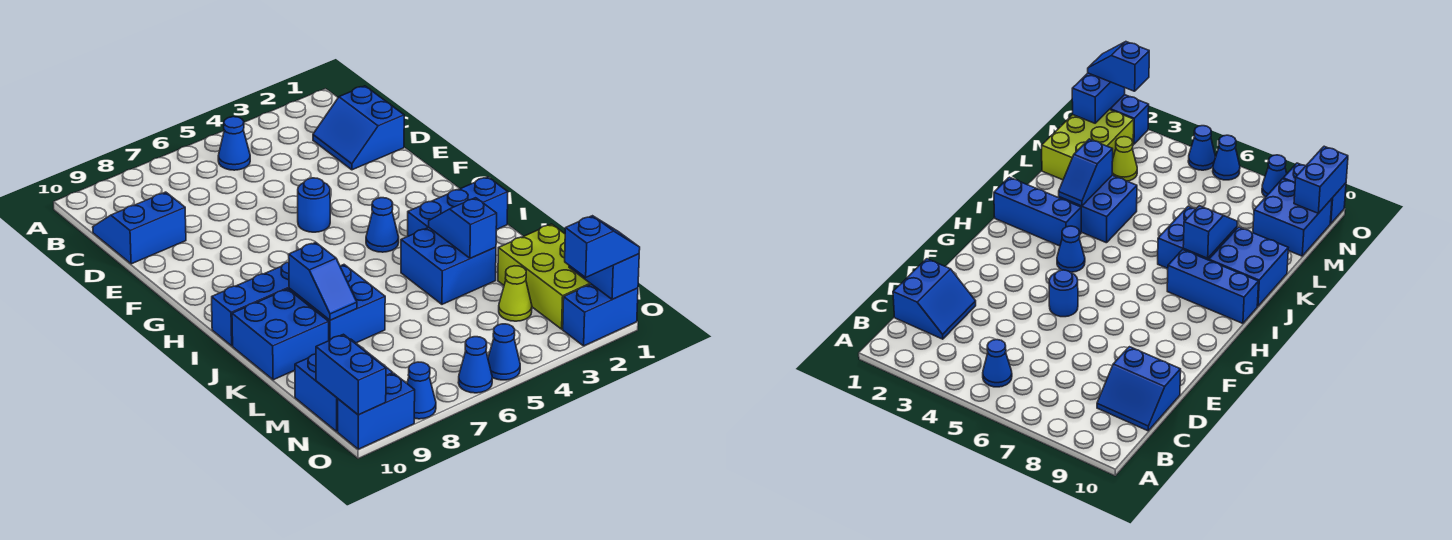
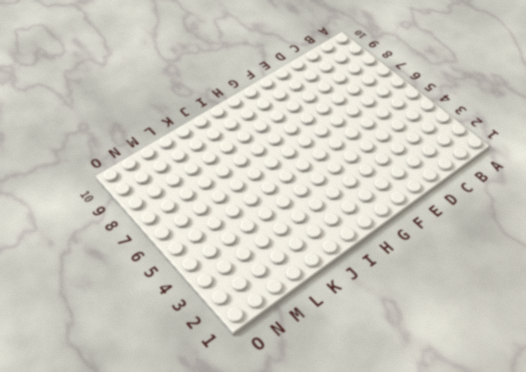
none -> blue 1x1 cone [218,117,250,170]
none -> blue 2x2 slope [313,86,404,170]
none -> blue 2x2 slope [93,192,186,264]

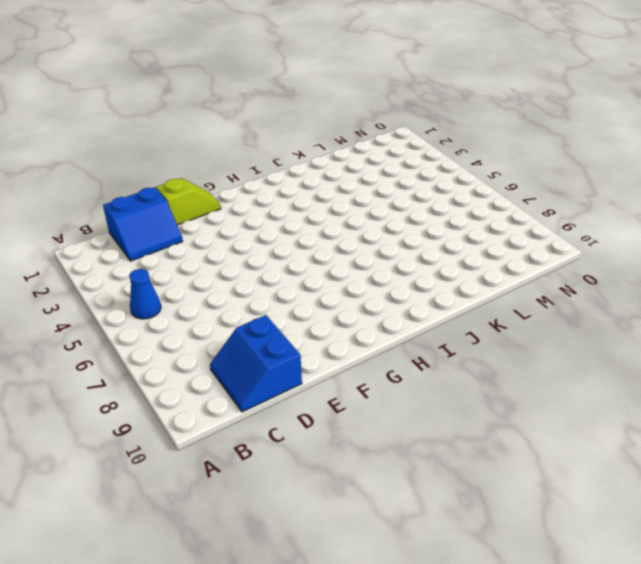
lime 1x2 slope [156,178,221,225] -> none
none -> blue 1x1 round brick [298,178,330,232]
none -> blue 1x1 cone [366,198,399,252]
none -> blue 1x3 brick [408,177,508,236]

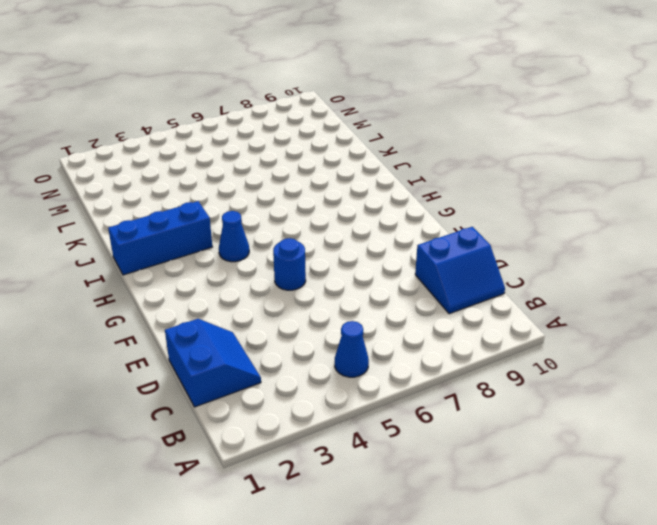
none -> blue 1x3 brick [212,262,289,346]
none -> blue 2x2 brick [401,227,496,304]
none -> blue 2x2 brick [289,265,385,343]

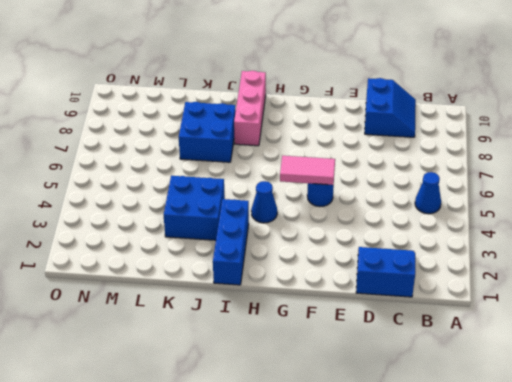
pink 1x2 tile [280,156,335,185] -> none
pink 1x3 brick [234,71,266,146] -> blue 1x3 brick [212,262,289,346]
none -> blue 2x2 brick [232,289,329,380]
none -> lime 2x3 brick [498,224,591,329]
none -> lime 1x1 cone [499,266,532,321]

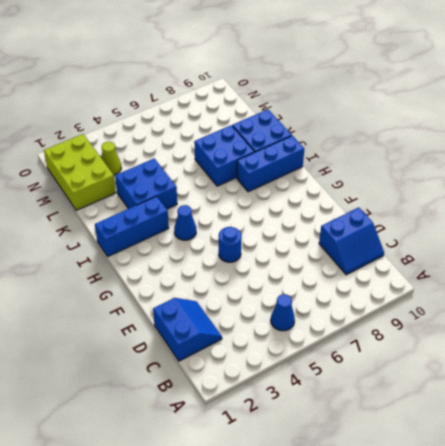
none -> blue 2x2 brick [295,339,393,431]
none -> blue 1x2 brick [563,284,638,346]
none -> blue 1x1 cone [488,324,520,380]

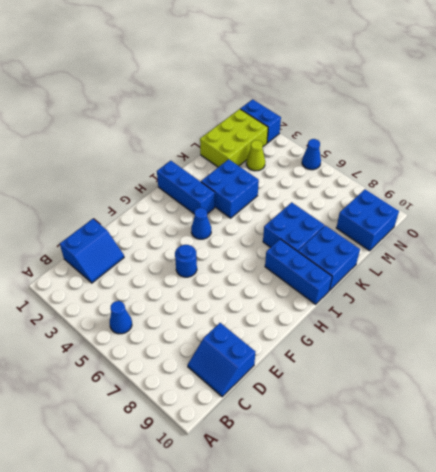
none -> blue 1x1 cone [458,337,492,393]
none -> blue 1x1 cone [407,362,436,419]
none -> blue 1x2 brick [338,373,415,449]

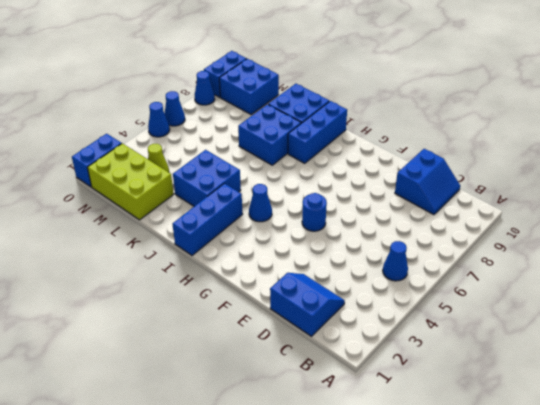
none -> blue 1x2 slope [429,198,497,258]
none -> blue 1x2 slope [289,242,357,320]
none -> blue 1x2 brick [569,254,639,300]

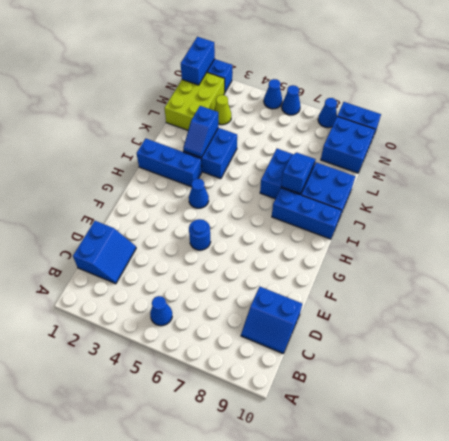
none -> blue 1x2 brick [316,334,386,415]
none -> blue 1x2 slope [565,216,640,277]

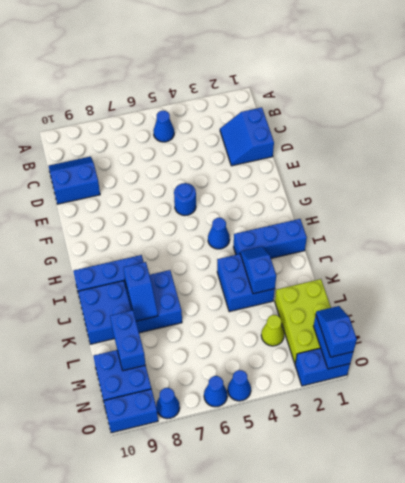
blue 1x2 brick [110,310,145,371] -> blue 1x2 brick moved to [316,334,386,415]
blue 1x2 slope [316,306,357,357] -> blue 1x2 slope turned to [565,216,640,277]

